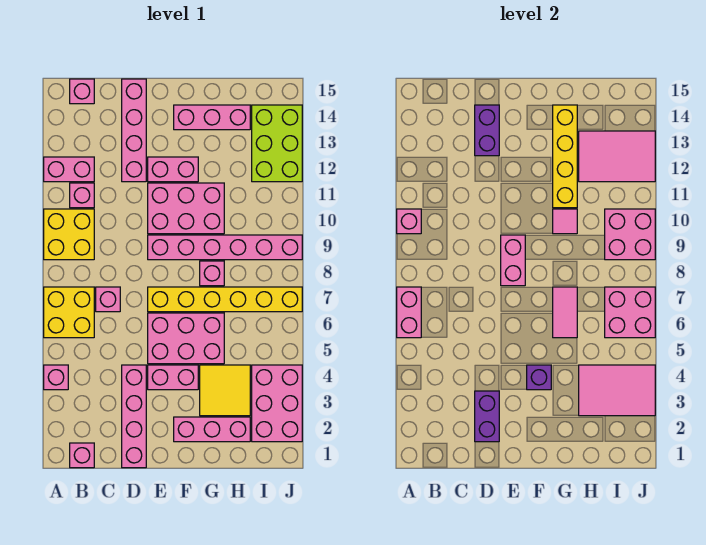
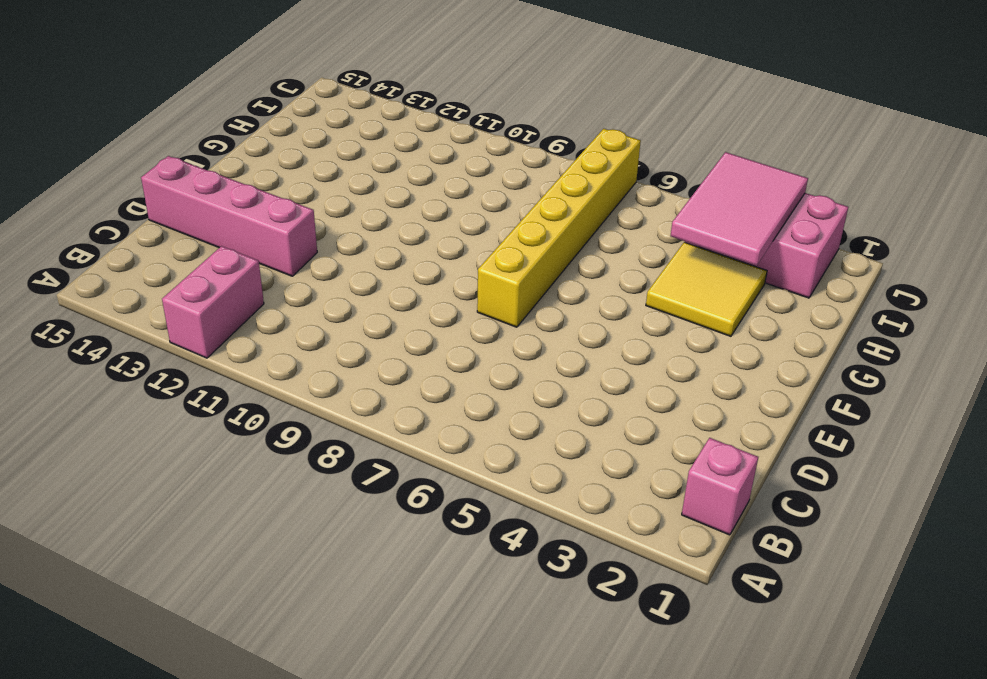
none -> pink 1x1 brick [44,365,68,390]
none -> yellow 2x2 brick [44,287,94,338]
none -> yellow 2x2 brick [44,209,94,260]
none -> pink 1x1 brick [70,183,94,208]

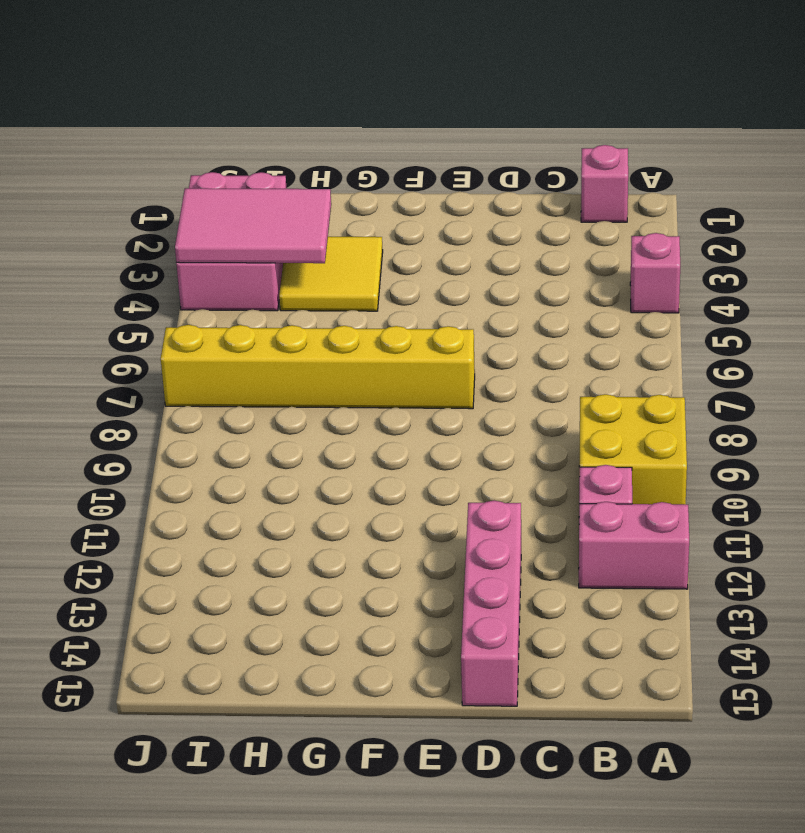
none -> yellow 2x2 brick [44,287,94,338]
none -> pink 1x1 brick [70,79,94,104]
none -> pink 1x1 brick [96,287,120,312]
none -> pink 1x4 brick [122,365,146,468]

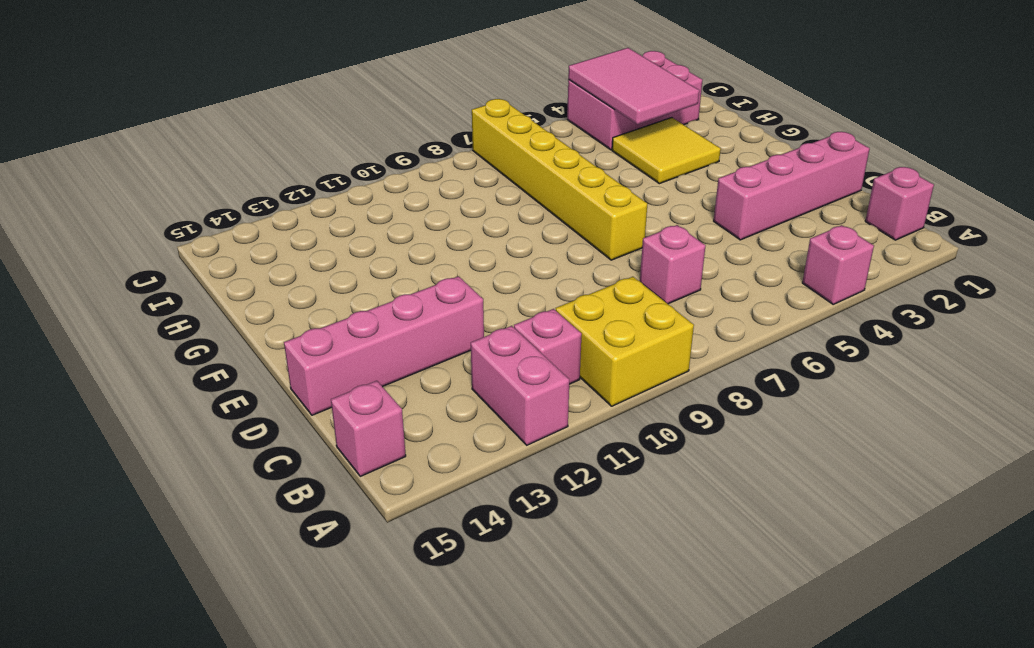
none -> yellow 2x2 brick [44,287,94,338]
none -> pink 1x2 brick [148,365,198,390]
none -> pink 2x3 brick [148,313,224,364]
none -> pink 1x6 brick [148,235,302,260]

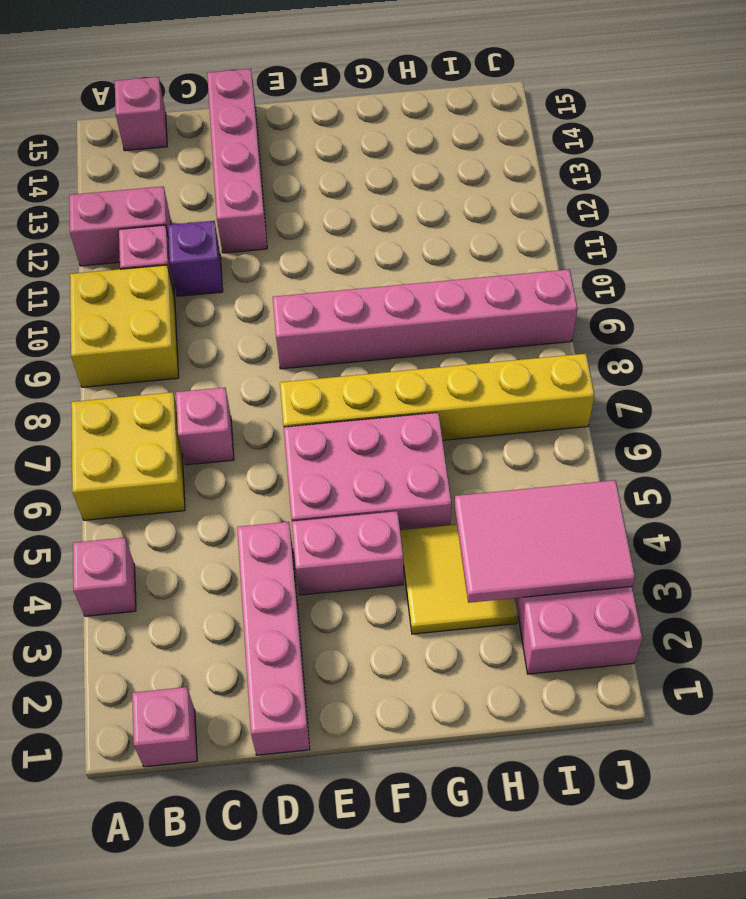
purple 1x1 brick [168,221,223,296] -> purple 1x1 brick moved to [527,365,551,390]
none -> pink 2x3 brick [148,183,224,234]
none -> pink 1x2 brick [148,157,198,182]
none -> pink 1x3 brick [174,417,250,442]
none -> pink 1x3 brick [174,105,250,130]

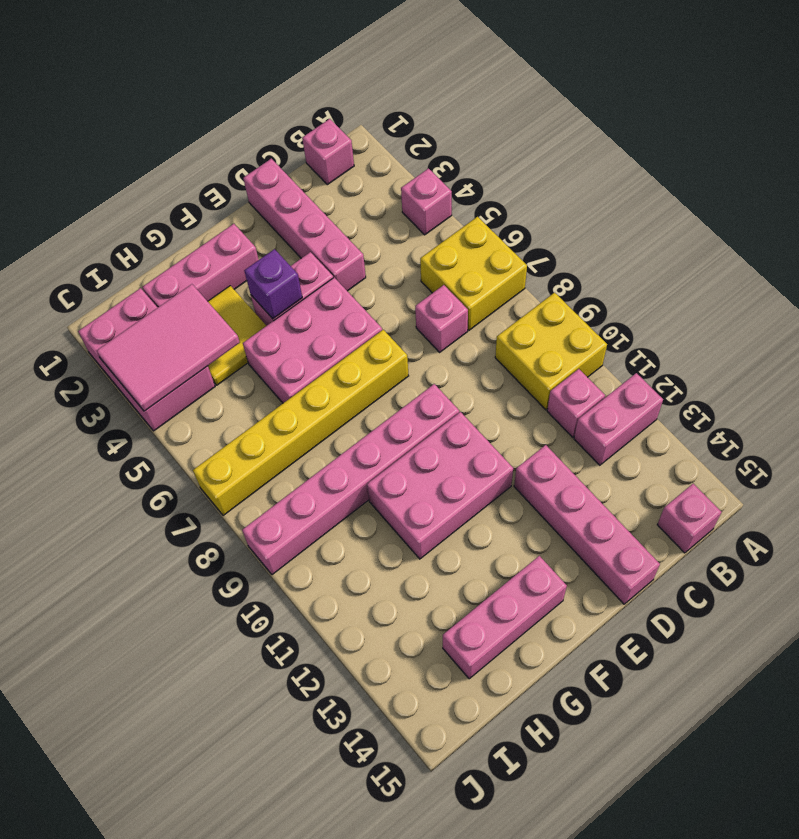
none -> pink 1x2 brick [148,157,198,182]
none -> pink 1x1 brick [200,261,224,286]
none -> lime 2x3 brick [252,105,302,182]
none -> pink 1x2 brick [397,287,421,338]

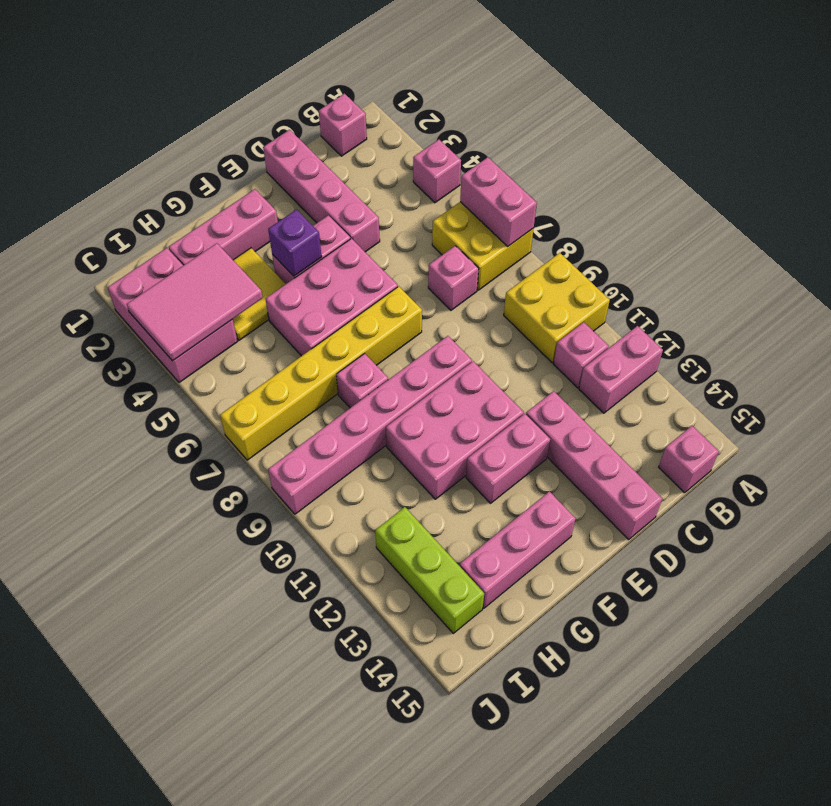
lime 1x3 brick [375,507,484,633] -> lime 2x3 brick [252,105,302,182]
none -> pink 1x1 brick [397,209,421,234]
none -> purple 1x2 brick [475,391,499,442]
none -> purple 1x2 brick [475,105,499,156]
none -> pink 1x2 brick [501,235,525,286]

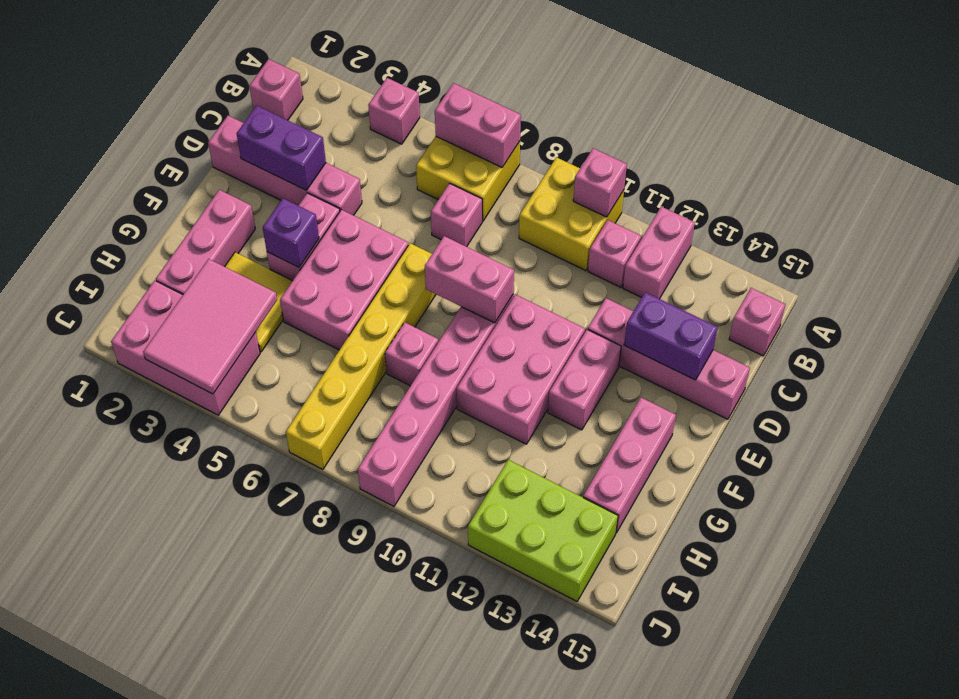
none -> pink 1x2 tile [553,287,577,338]
none -> pink 1x1 tile [553,209,577,234]
none -> yellow 1x4 brick [553,105,577,208]
none -> pink 2x3 tile [579,131,655,182]

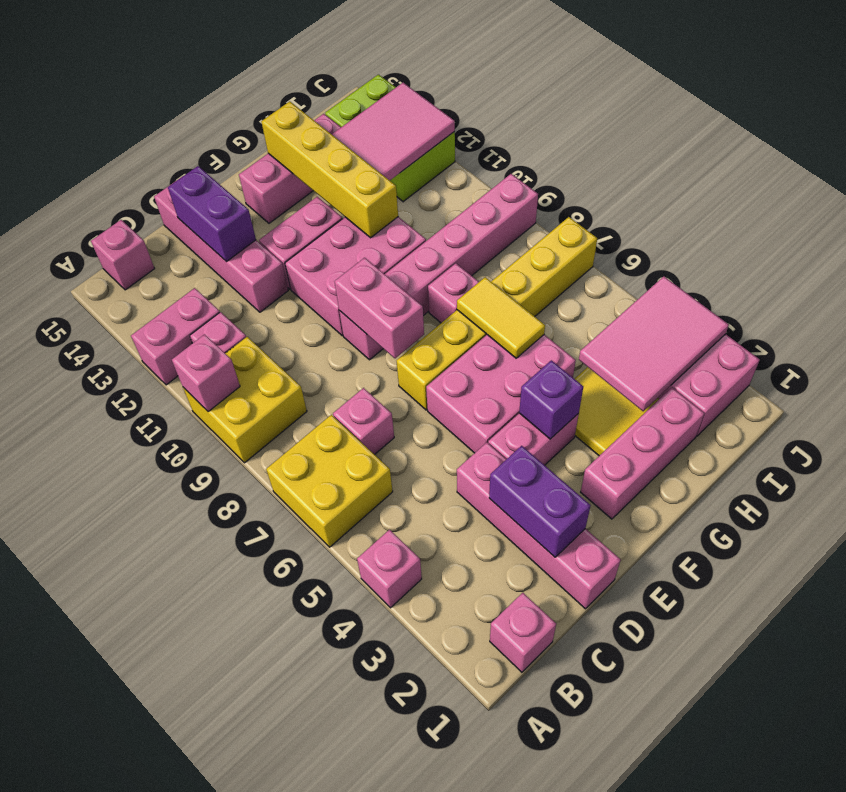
yellow 1x2 tile [457,277,545,358] -> pink 1x2 tile [553,287,577,338]
none -> pink 1x2 brick [397,287,421,338]
none -> pink 1x1 tile [553,209,577,234]
none -> pink 2x2 brick [605,287,655,338]
none -> pink 2x2 brick [605,209,655,260]

